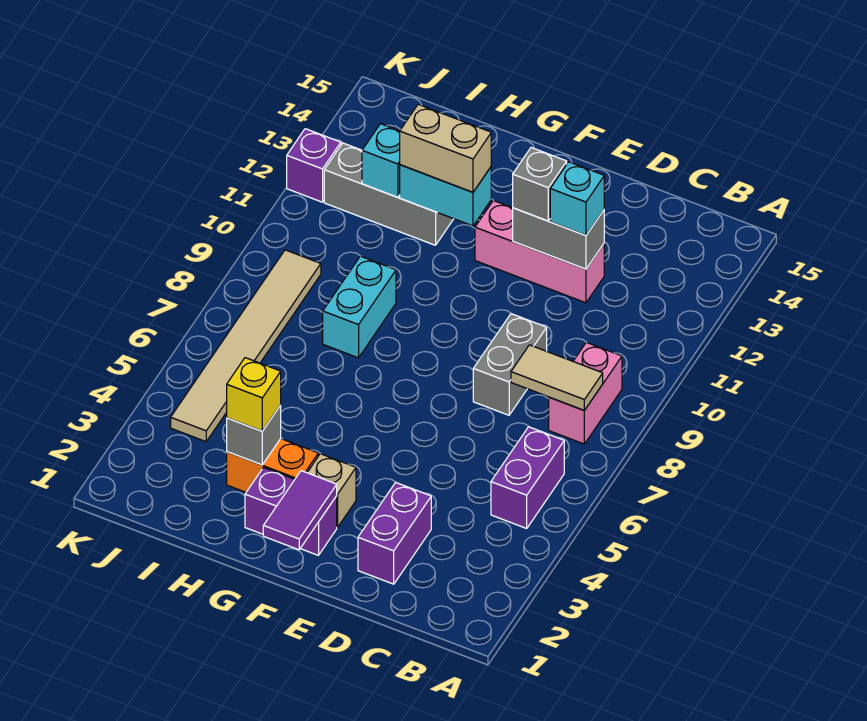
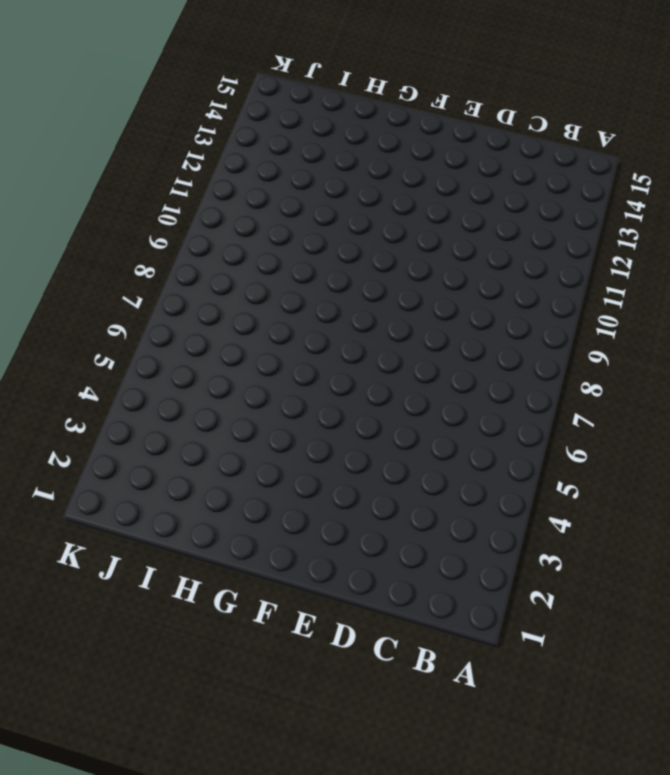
none -> purple 1x2 brick [491,427,564,528]
none -> pink 1x2 brick [549,342,622,444]
none -> purple 1x2 brick [358,482,431,584]

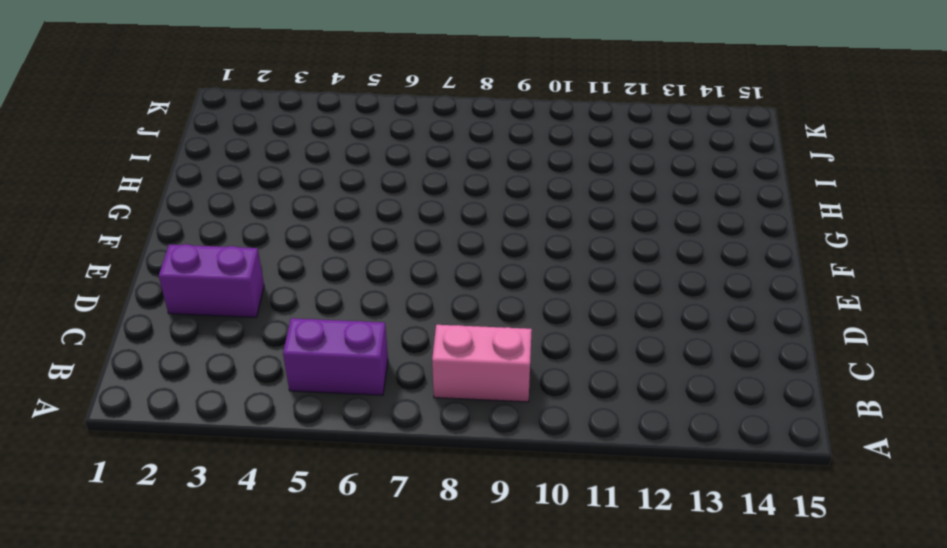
none -> grey 1x2 brick [473,314,547,415]
none -> pink 1x3 brick [475,200,604,303]
none -> purple 1x2 brick [245,468,337,555]

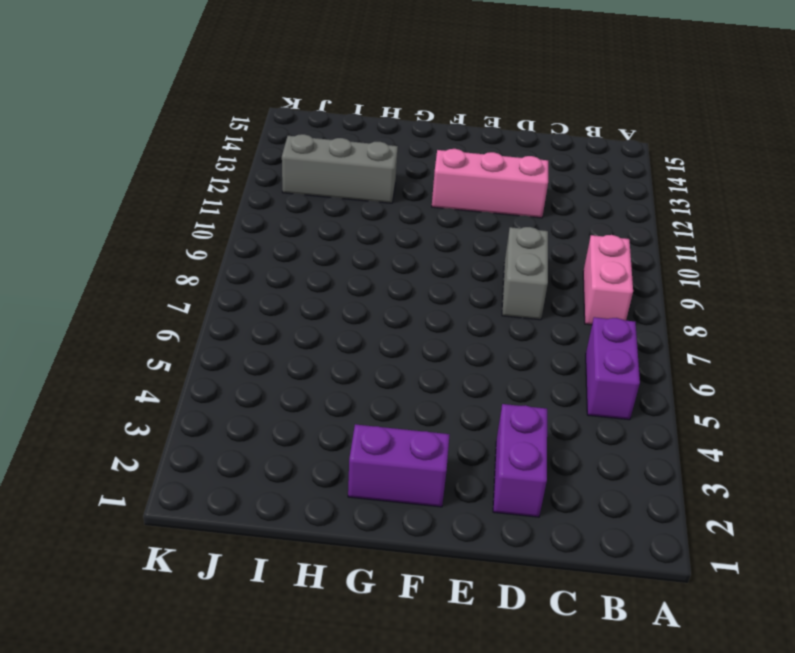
none -> tan 1x1 brick [307,454,356,527]
none -> orange 1x2 brick [227,439,318,492]
none -> cyan 1x2 brick [323,256,396,358]

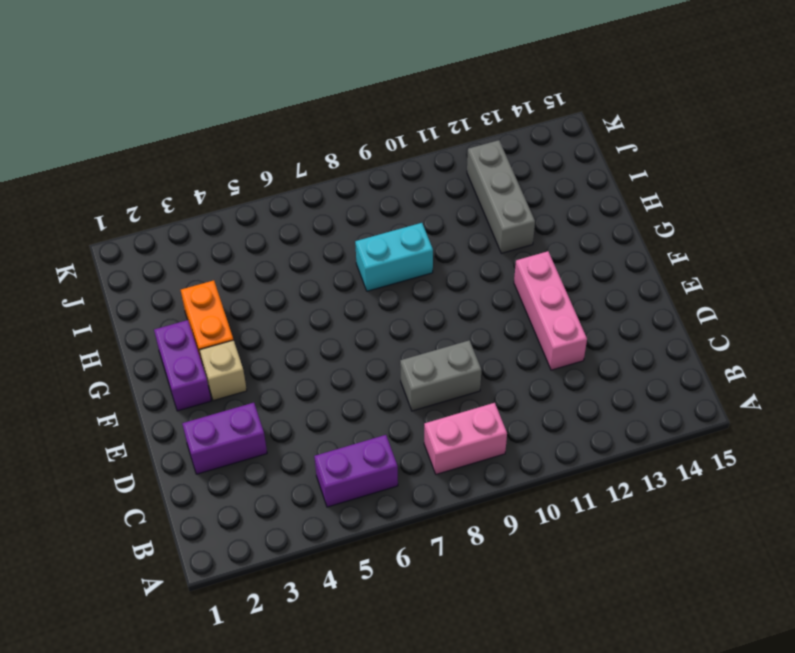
none -> tan 1x6 tile [171,250,321,442]
none -> purple 1x1 brick [287,129,341,202]
none -> tan 1x2 tile [511,345,603,410]

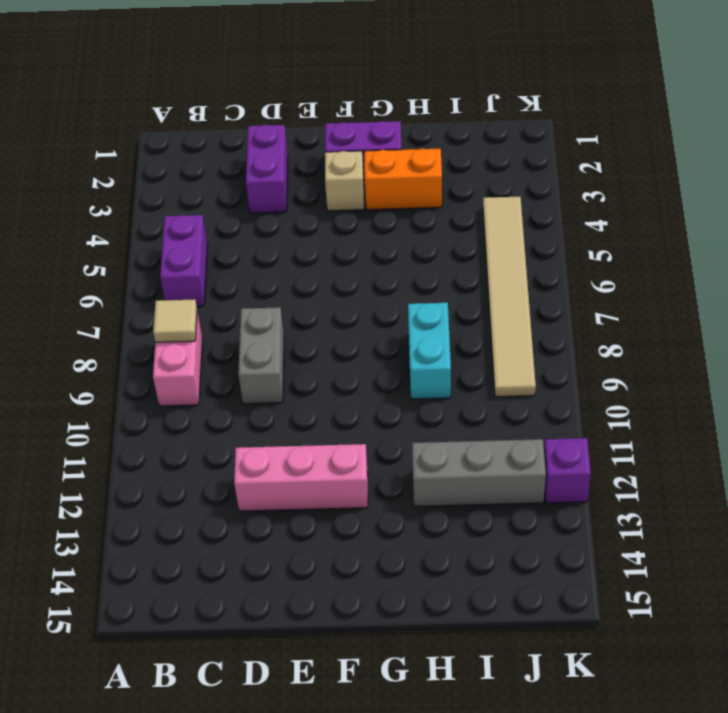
tan 1x1 tile [153,299,197,342] -> tan 1x2 tile [511,345,603,410]
none -> grey 1x2 brick [513,208,604,269]
none -> purple 1x2 tile [263,471,337,550]
none -> cyan 1x2 brick [400,165,491,226]

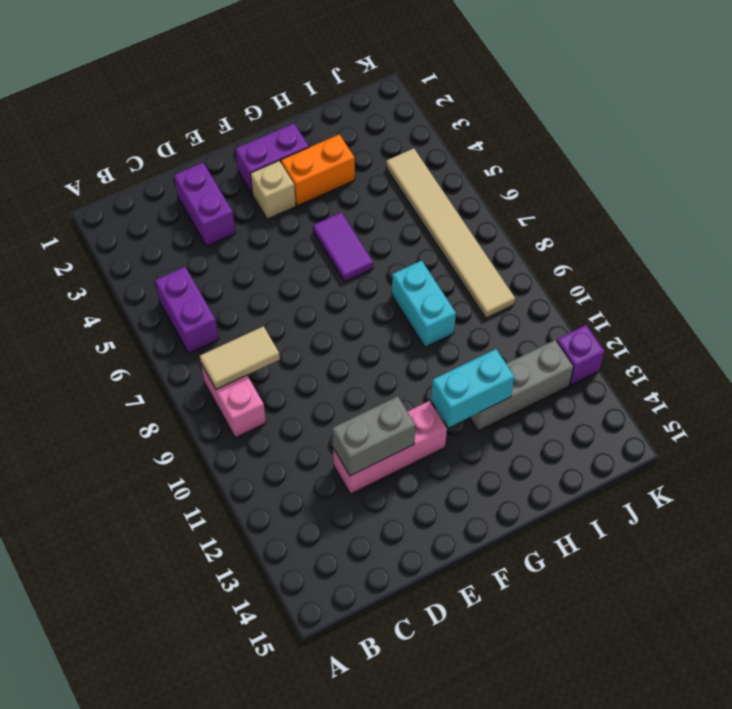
purple 1x2 tile [313,212,373,282] -> purple 1x2 tile moved to [263,471,337,550]
none -> grey 1x2 brick [473,314,547,415]
none -> grey 1x1 brick [227,405,281,465]
none -> cyan 1x1 brick [362,124,400,197]

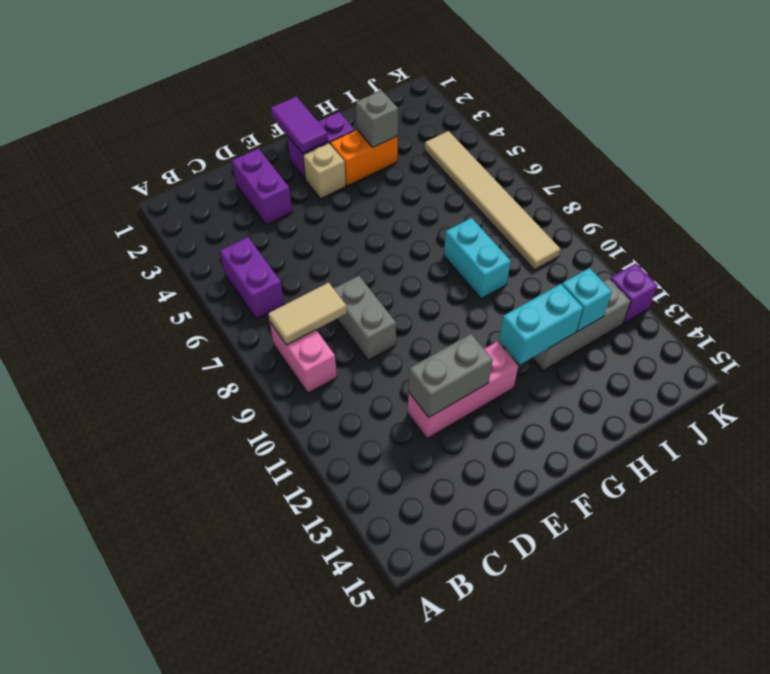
none -> cyan 1x1 brick [550,162,604,235]
none -> grey 1x1 brick [513,148,567,221]
none -> tan 1x2 brick [400,104,491,192]

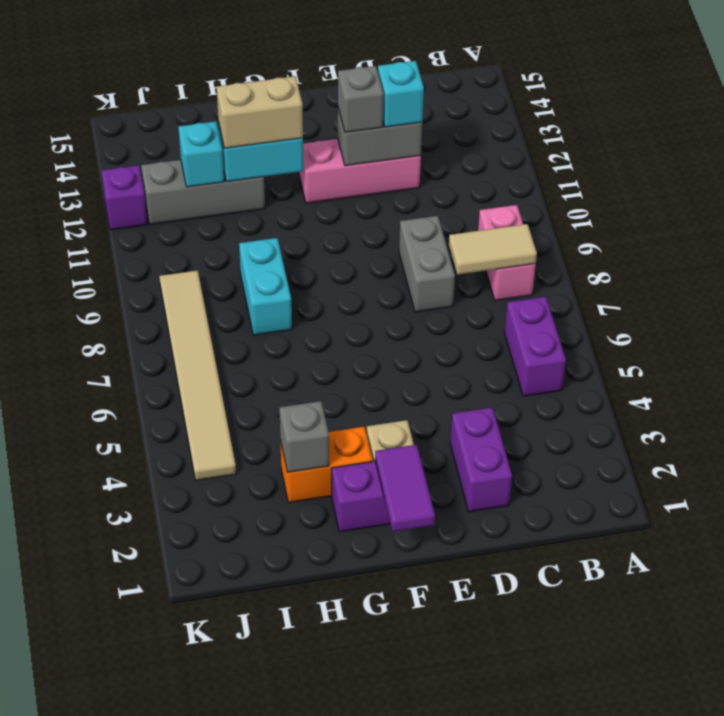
none -> yellow 1x1 brick [227,358,281,431]

